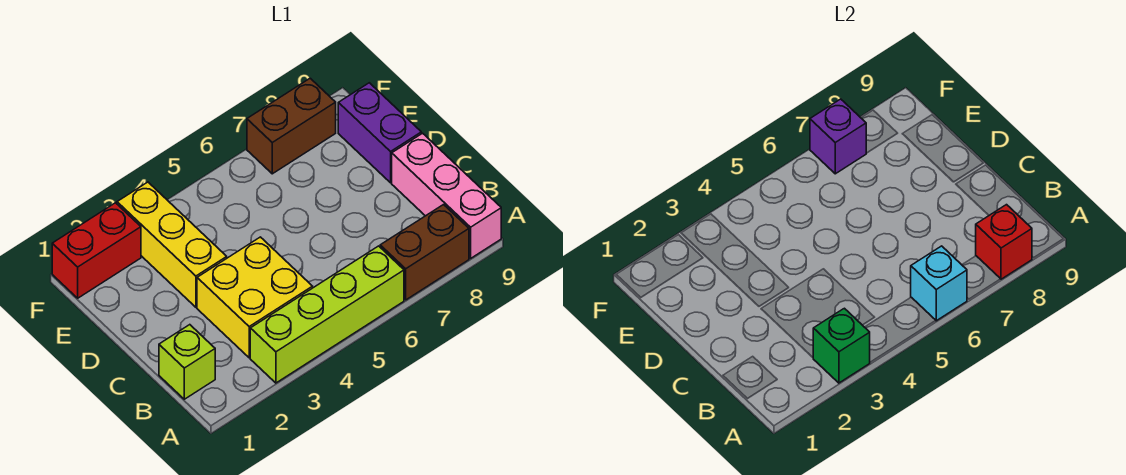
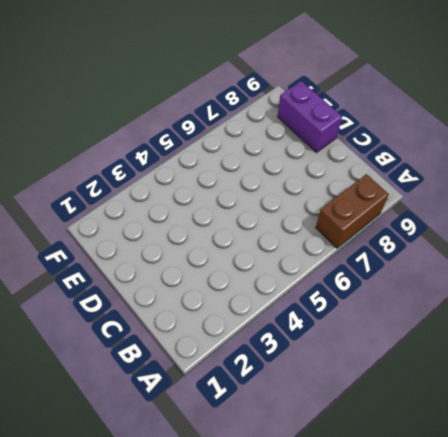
none -> lime 1x4 brick [250,246,404,383]
none -> pink 1x3 brick [392,133,501,258]
none -> lime 1x1 brick [159,325,215,399]

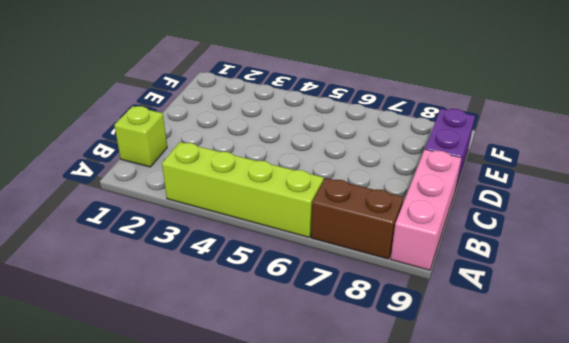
none -> yellow 2x2 brick [197,237,313,358]
none -> yellow 1x3 brick [117,182,227,307]
none -> red 1x2 brick [52,203,141,298]

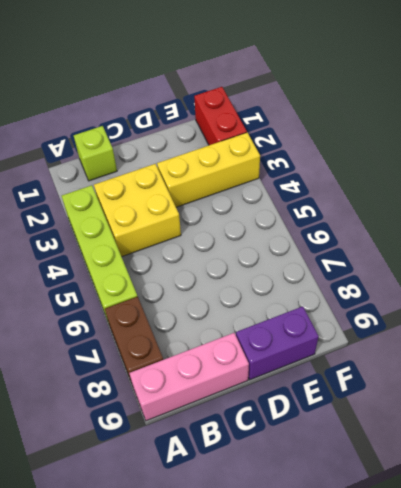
none -> brown 1x2 brick [247,78,336,174]
none -> green 1x1 brick [813,308,870,383]
none -> cyan 1x1 brick [911,246,967,321]

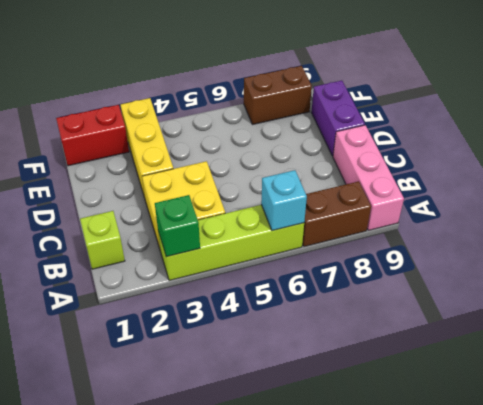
none -> red 1x1 brick [976,205,1032,279]
none -> purple 1x1 brick [810,99,866,174]

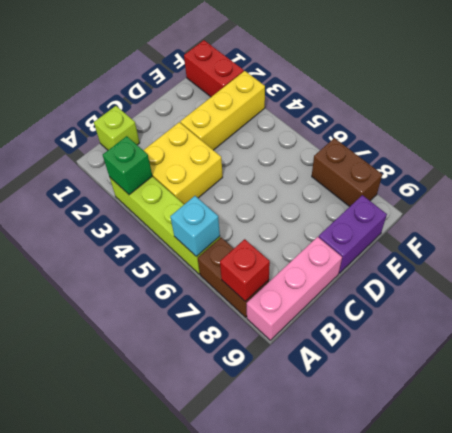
none -> purple 1x1 brick [810,99,866,174]

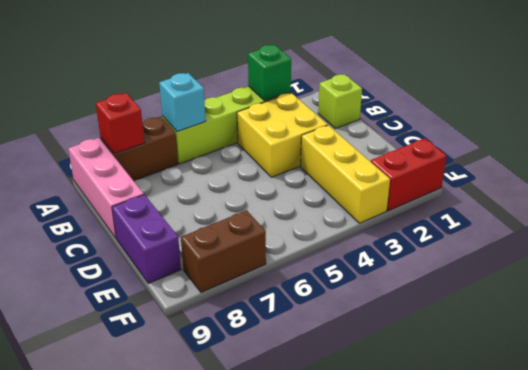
none -> purple 1x1 brick [810,99,866,174]

